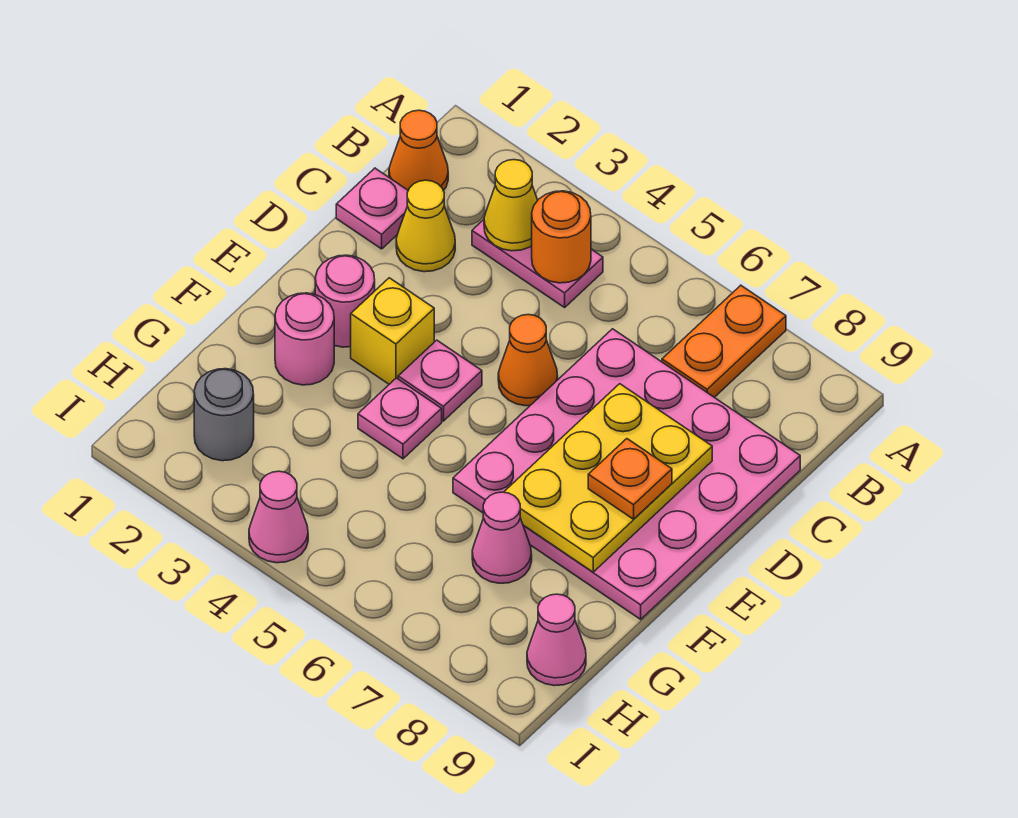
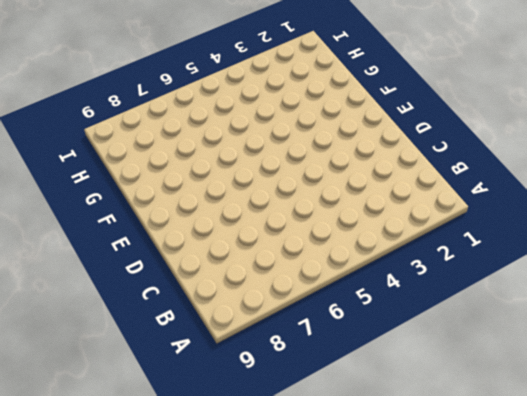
none -> orange 1x2 plate [662,285,786,397]
none -> orange 1x1 cone [389,110,448,191]
none -> pink 1x2 plate [472,220,603,307]

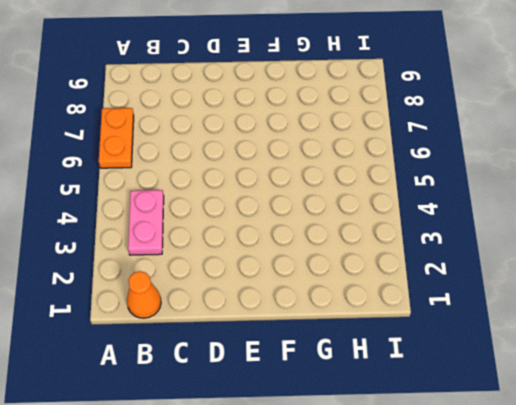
orange 1x2 plate [99,108,134,168] -> orange 1x2 plate turned to [662,285,786,397]
none -> pink 1x1 plate [336,168,408,249]
none -> yellow 1x1 cone [396,180,455,272]
none -> pink 4x4 plate [453,329,800,619]

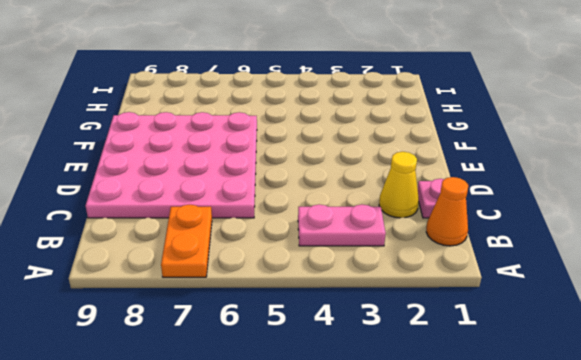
none -> orange 1x1 cone [498,315,558,406]
none -> pink 1x1 round brick [315,255,375,347]
none -> yellow 1x1 brick [351,278,434,384]

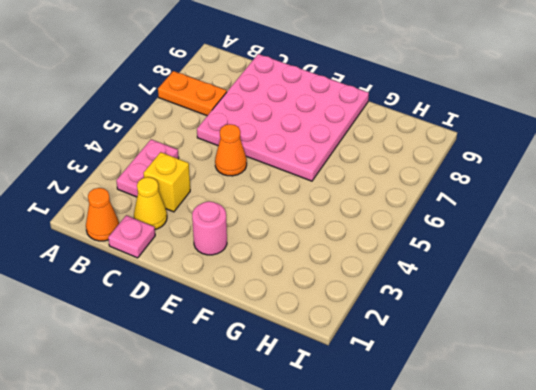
yellow 1x1 brick [144,152,190,212] -> yellow 1x1 brick moved to [351,278,434,384]
none -> pink 1x1 plate [398,340,482,421]
none -> pink 1x1 round brick [275,293,334,385]
none -> pink 1x1 plate [358,378,442,459]

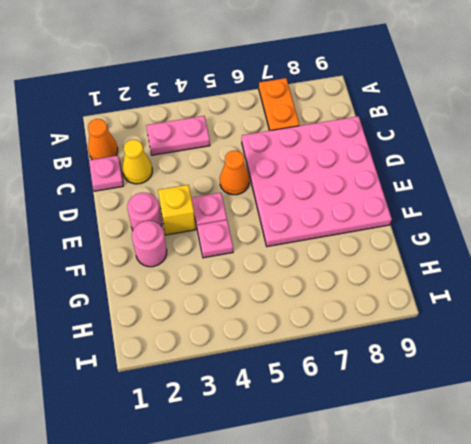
none -> pink 1x1 cone [472,492,532,583]
none -> grey 1x1 round brick [194,369,254,461]
none -> pink 1x1 cone [527,594,586,686]

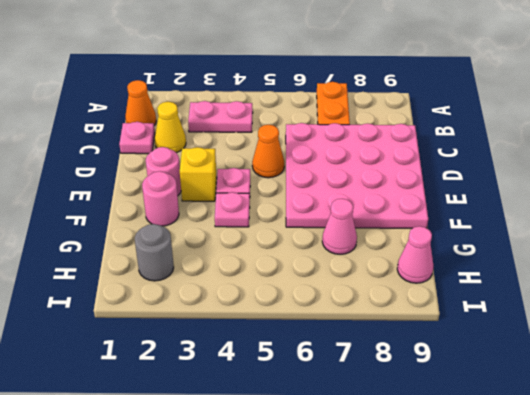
none -> pink 1x1 cone [249,471,308,563]
none -> yellow 1x1 cone [484,160,538,251]
none -> orange 1x1 round brick [532,191,591,283]

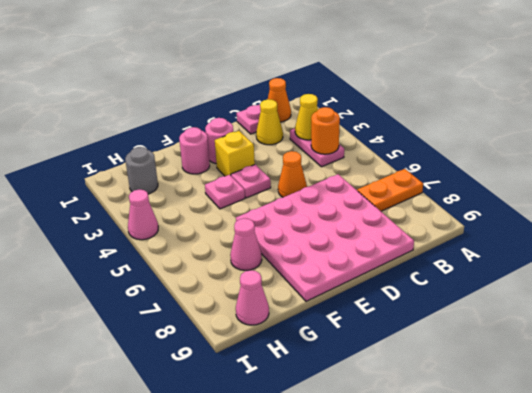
none -> yellow 2x3 plate [504,384,712,572]
none -> orange 1x1 plate [588,439,672,519]

